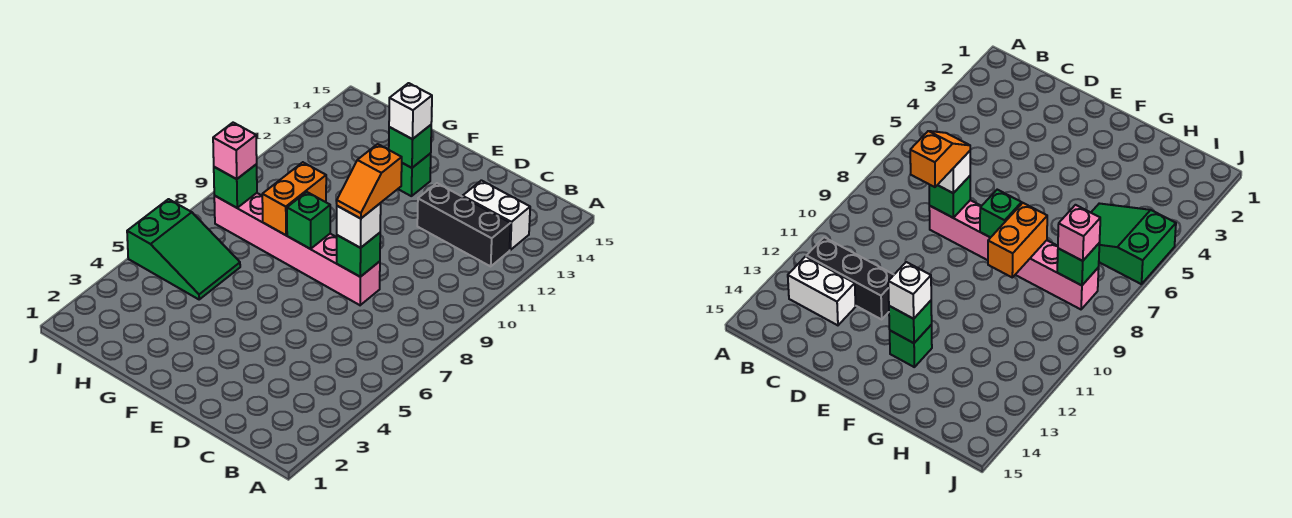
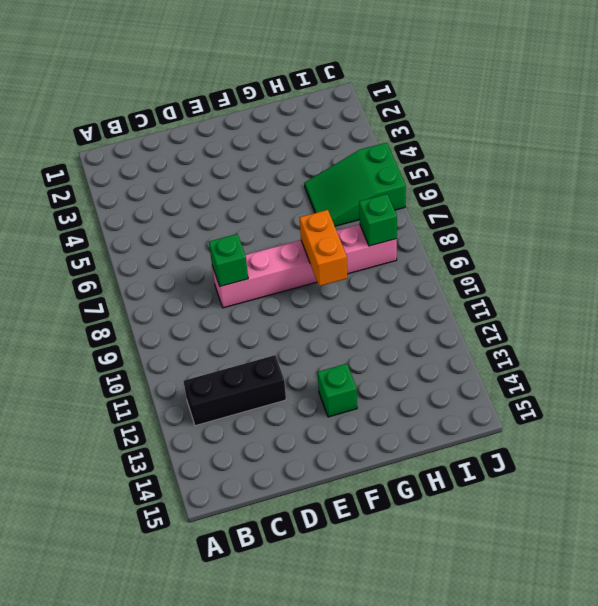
none -> white 1x2 brick [463,180,530,250]
none -> green 1x1 brick [287,192,330,249]
none -> green 1x1 brick [389,125,431,168]

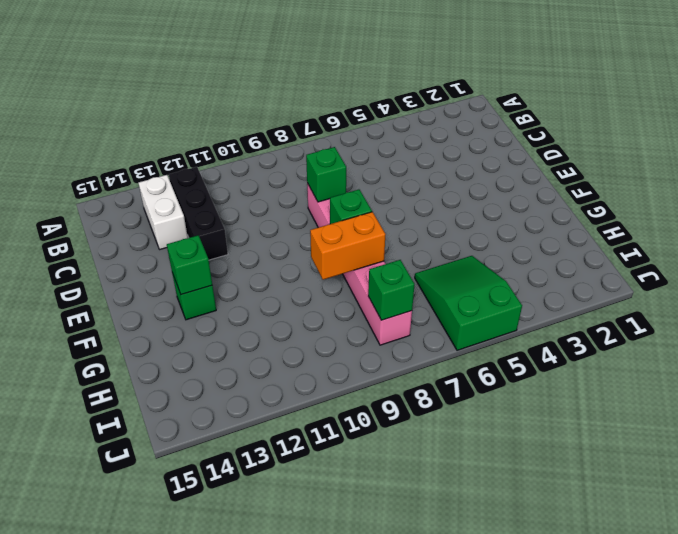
none -> white 1x1 brick [337,203,381,248]
none -> white 1x1 brick [389,83,432,139]
none -> pink 1x1 brick [213,123,257,179]

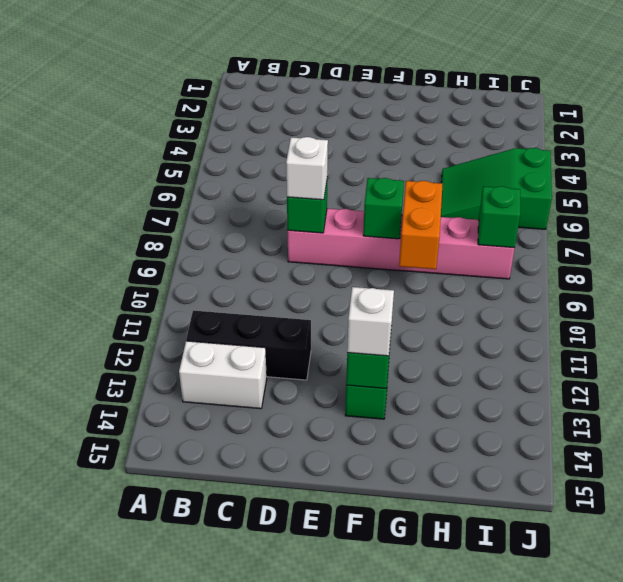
none -> pink 1x1 brick [213,123,257,179]
none -> orange 1x2 slope [337,144,402,219]

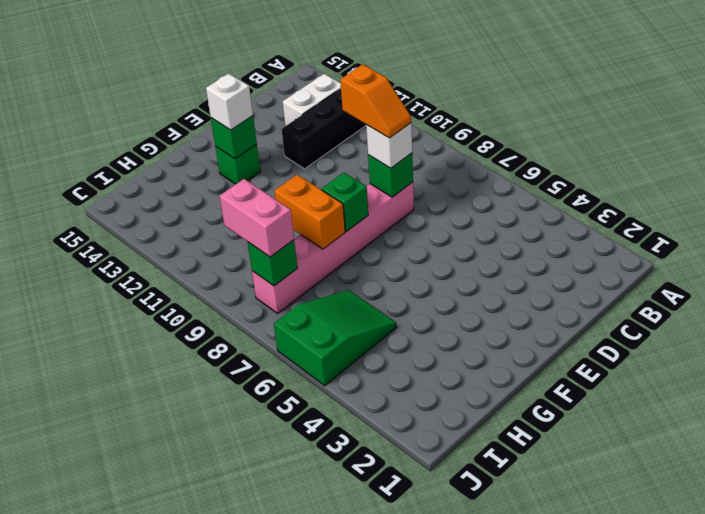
pink 1x2 brick [220,179,294,257] -> pink 1x1 brick [213,123,257,179]

